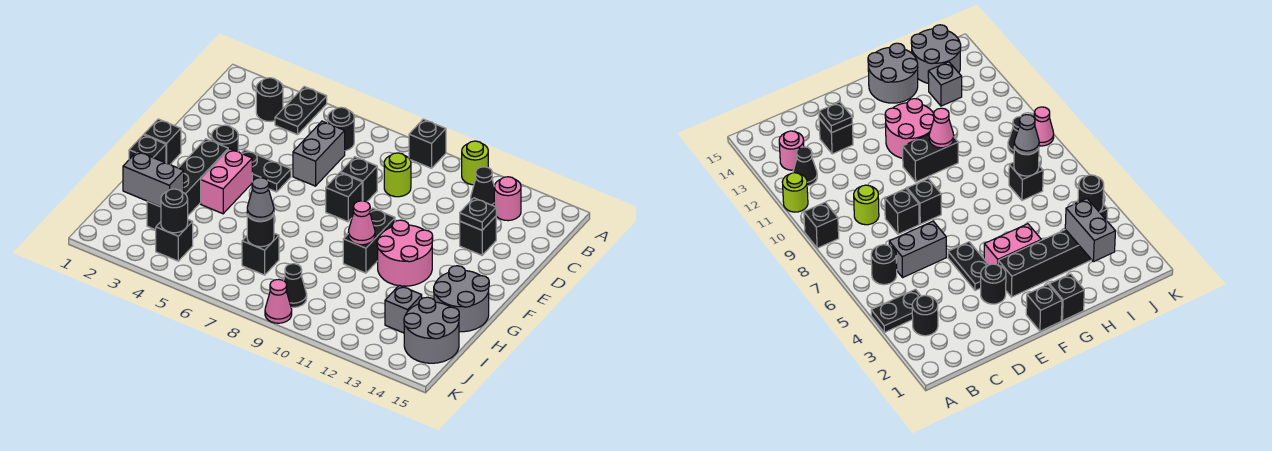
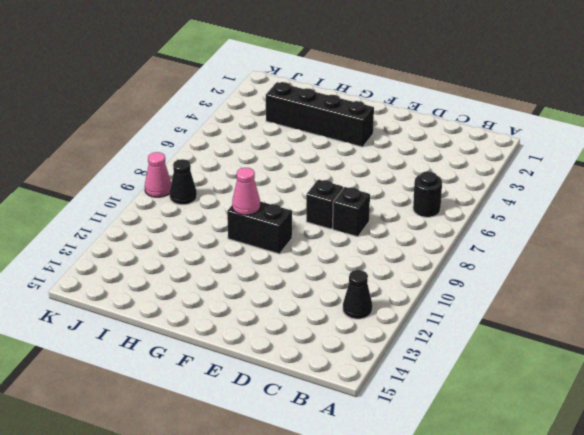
none -> black 1x2 plate [275,87,327,135]
none -> black 1x1 brick [409,119,446,168]
none -> lime 1x1 round brick [462,141,488,185]
none -> black 1x1 round brick [256,78,283,122]

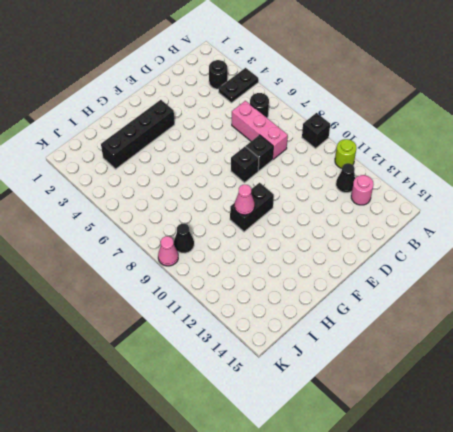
pink 1x3 brick [232,101,288,159] -> grey 1x2 brick [293,121,345,186]
none -> lime 1x1 round brick [384,153,411,197]
none -> black 1x1 brick [460,216,496,255]
none -> black 1x1 round brick [212,125,238,152]
none -> black 1x2 plate [241,150,291,192]

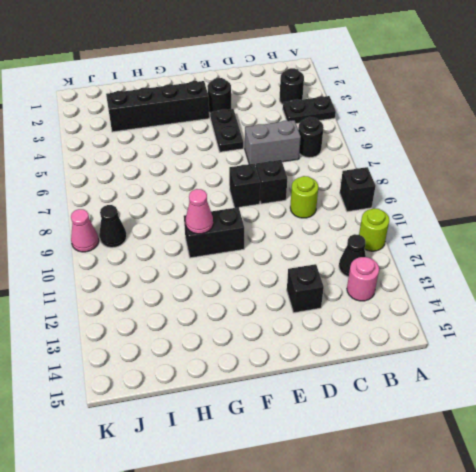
none -> black 1x1 brick [144,119,181,164]
none -> pink 1x2 brick [201,149,252,214]
none -> pink 2x2 round brick [377,220,433,286]
none -> black 1x1 brick [129,135,166,163]

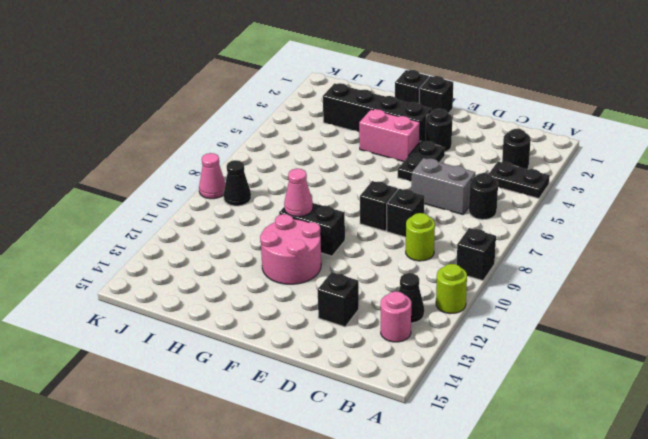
none -> grey 2x2 round brick [434,266,489,332]
none -> black 1x1 brick [242,233,279,275]
none -> grey 1x1 brick [385,285,422,333]
none -> grey 2x2 round brick [404,297,459,363]

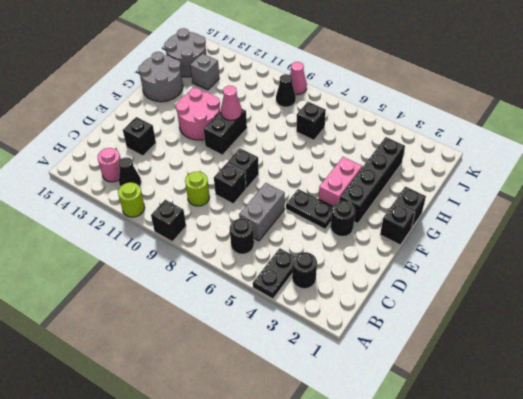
none -> black 1x1 brick [156,220,193,261]
none -> black 1x1 plate [460,198,496,230]
none -> grey 1x2 brick [123,151,184,207]
none -> black 1x1 round brick [247,215,274,247]

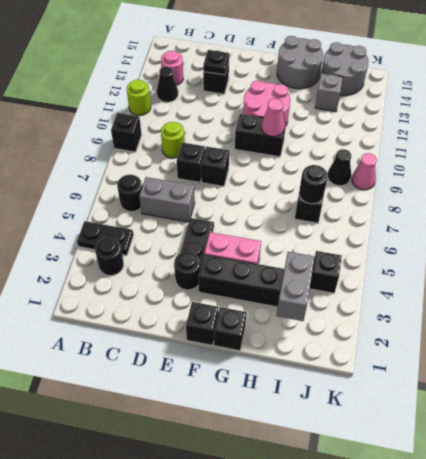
none -> black 1x1 round brick [161,189,188,233]
none -> grey 1x1 cone [247,178,274,221]

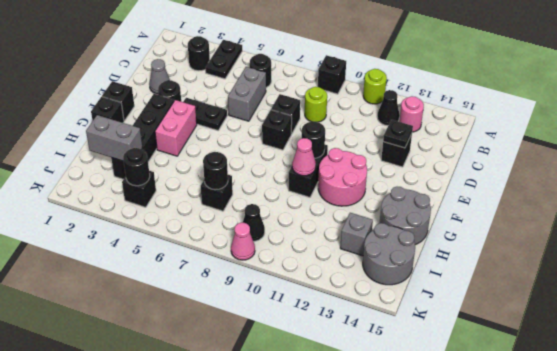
grey 1x1 cone [149,59,170,94] -> grey 1x1 cone moved to [247,178,274,221]
black 1x1 round brick [302,121,325,158] -> none

